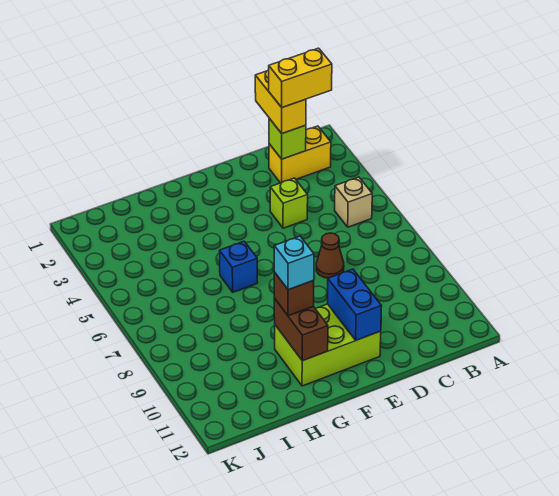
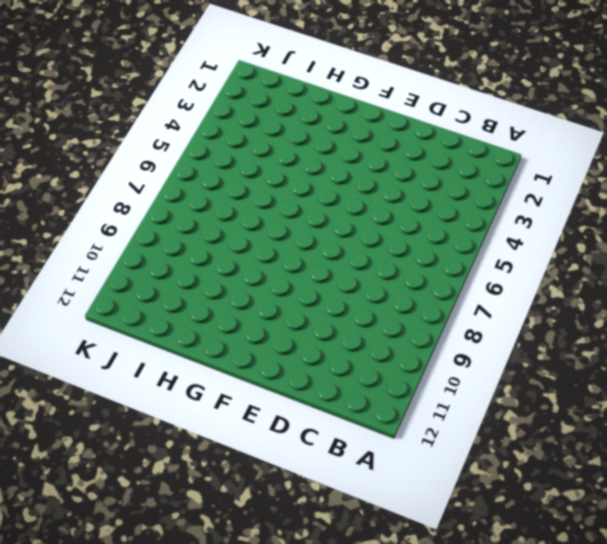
none -> yellow 1x2 brick [269,126,331,183]
none -> tan 1x1 brick [335,177,372,227]
none -> lime 1x1 brick [270,178,308,228]

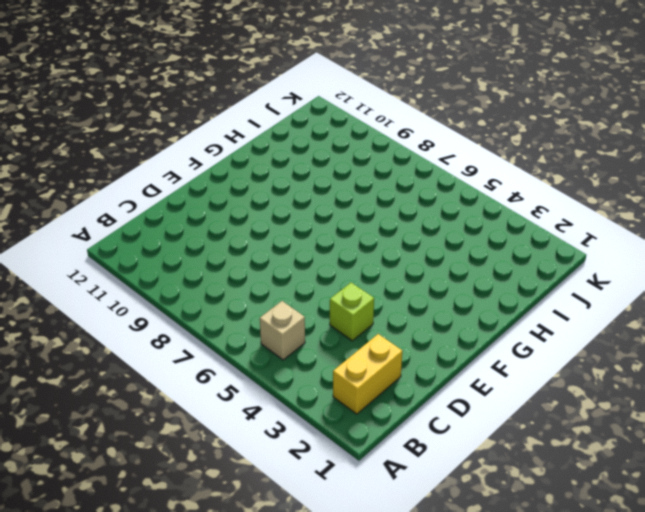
none -> brown 1x1 cone [316,233,344,278]
none -> lime 2x3 brick [275,304,381,386]
none -> blue 1x1 brick [220,241,258,292]

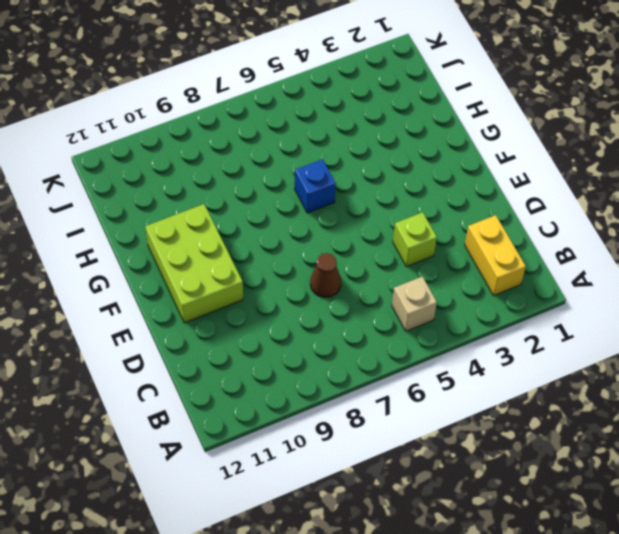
none -> lime 1x1 brick [269,118,306,159]
none -> blue 1x2 brick [327,269,381,340]
none -> brown 1x2 brick [274,298,328,361]

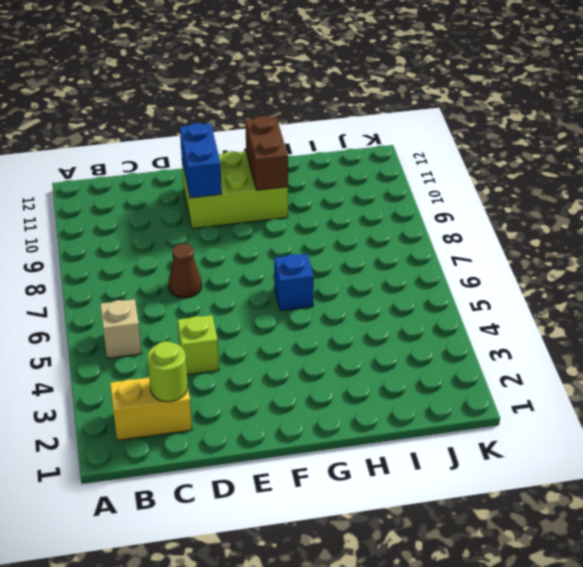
lime 1x1 round brick [148,341,188,402] -> lime 1x1 brick [269,118,306,159]
none -> yellow 1x2 brick [255,70,306,133]
none -> brown 1x1 brick [274,272,314,316]
none -> yellow 1x2 brick [269,48,332,107]

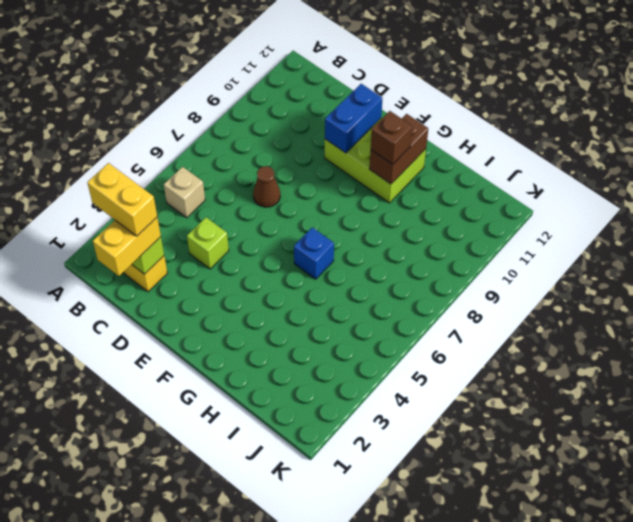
none -> cyan 1x1 brick [274,236,314,290]

